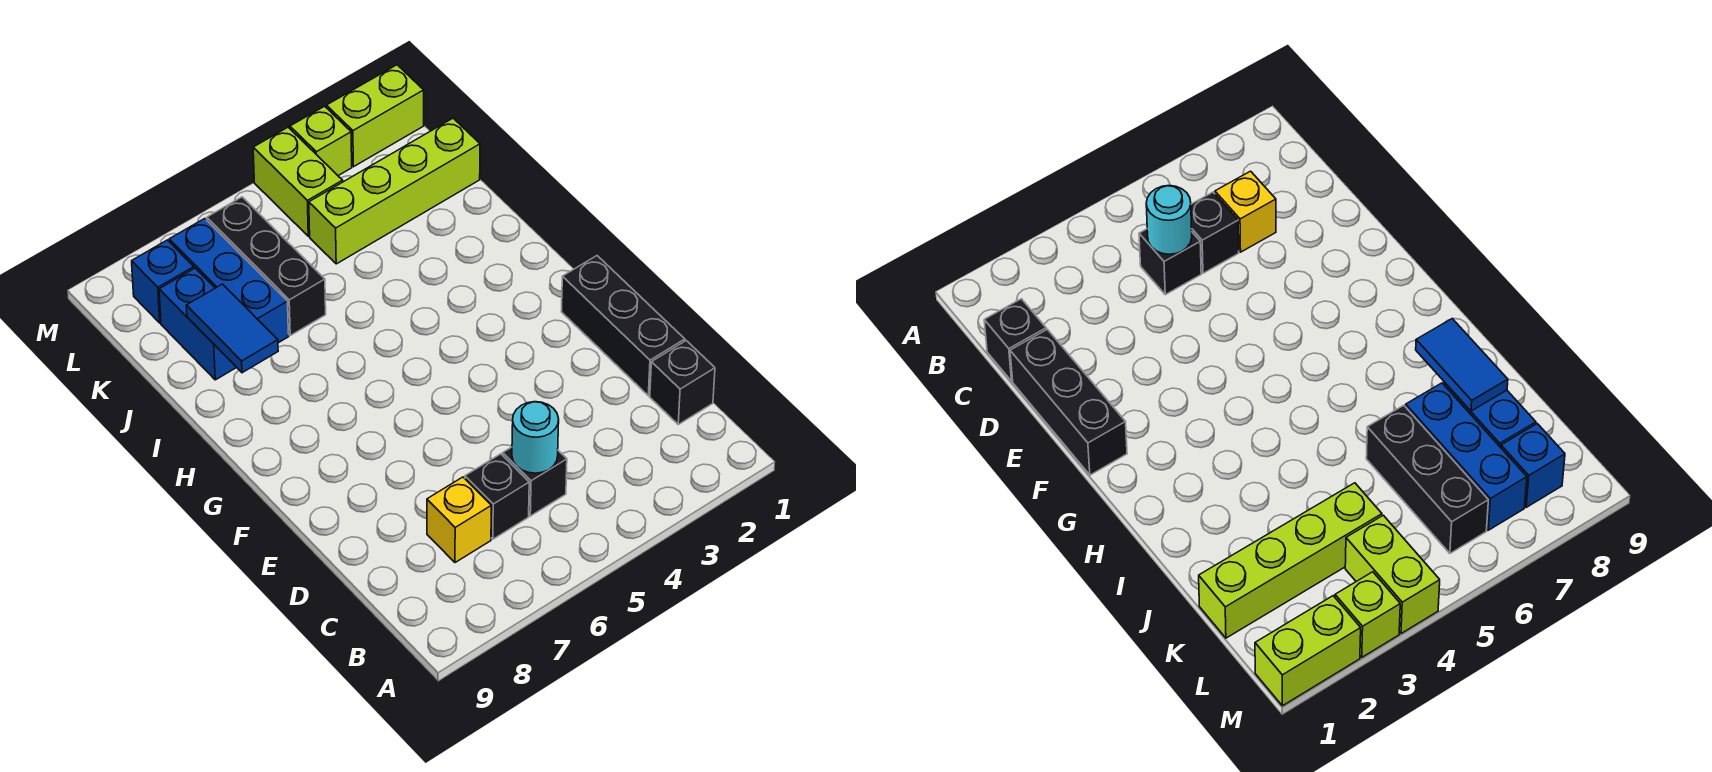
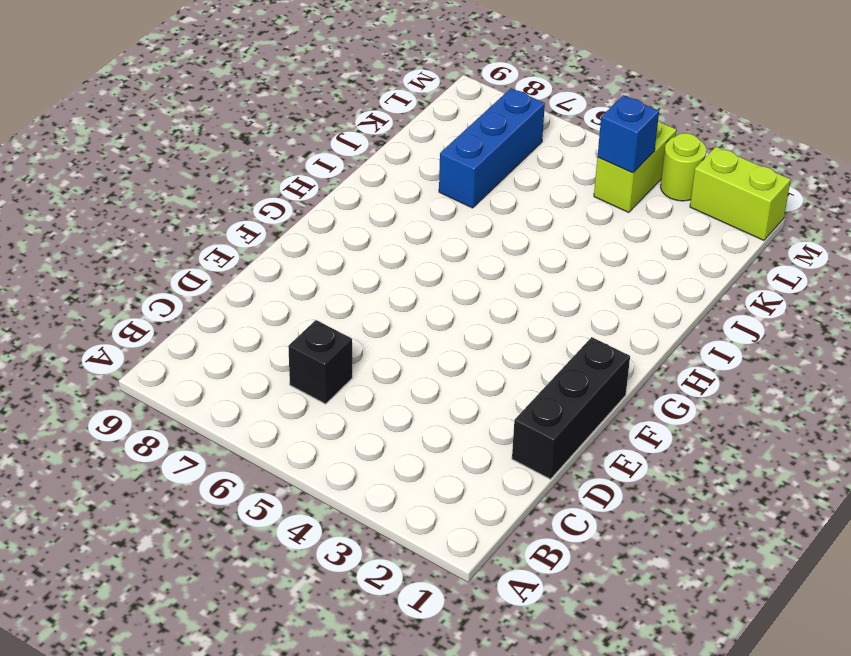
blue 1x1 brick [598,95,659,173] -> blue 1x1 brick moved to [132,240,194,323]
lime 1x1 round brick [661,133,706,201] -> lime 1x1 brick [290,106,352,176]
none -> black 1x1 brick [650,341,715,424]
none -> black 1x1 brick [503,447,567,516]
none -> yellow 1x1 brick [427,477,491,563]

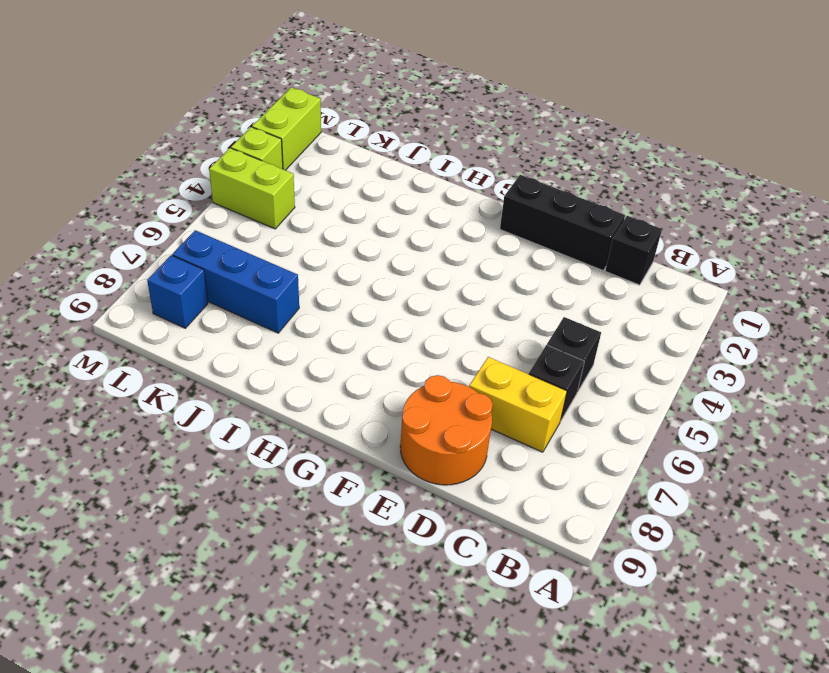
yellow 1x2 brick [469,357,567,452] -> yellow 1x1 brick [427,477,491,563]
orange 2x2 round brick [400,375,493,485] -> none
none -> black 1x3 brick [207,197,326,335]
none -> blue 1x2 brick [159,268,237,380]
none -> lime 1x4 brick [309,118,480,264]

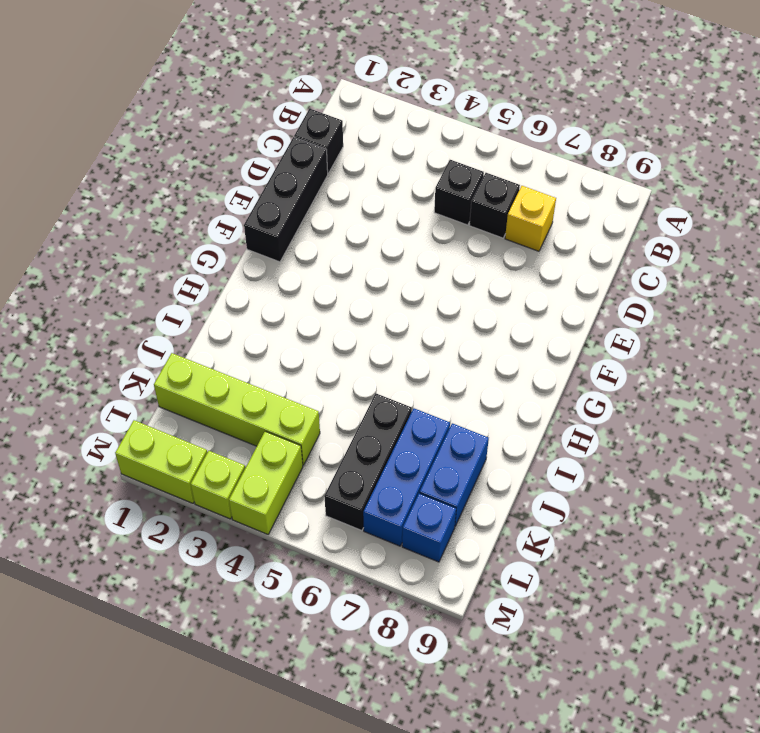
none -> cyan 1x1 round brick [512,402,559,473]
none -> blue 1x2 tile [186,284,278,373]

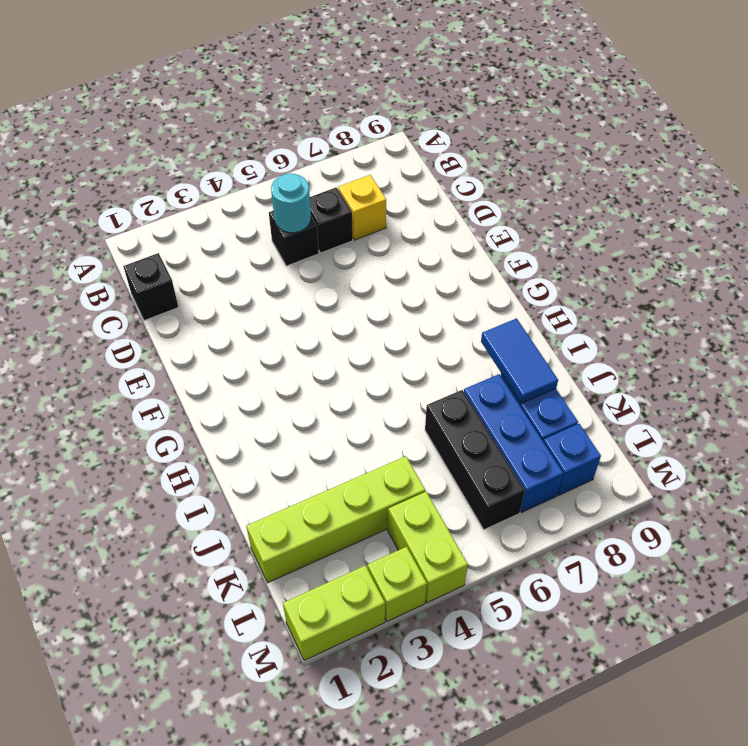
none -> black 1x3 brick [561,256,685,396]

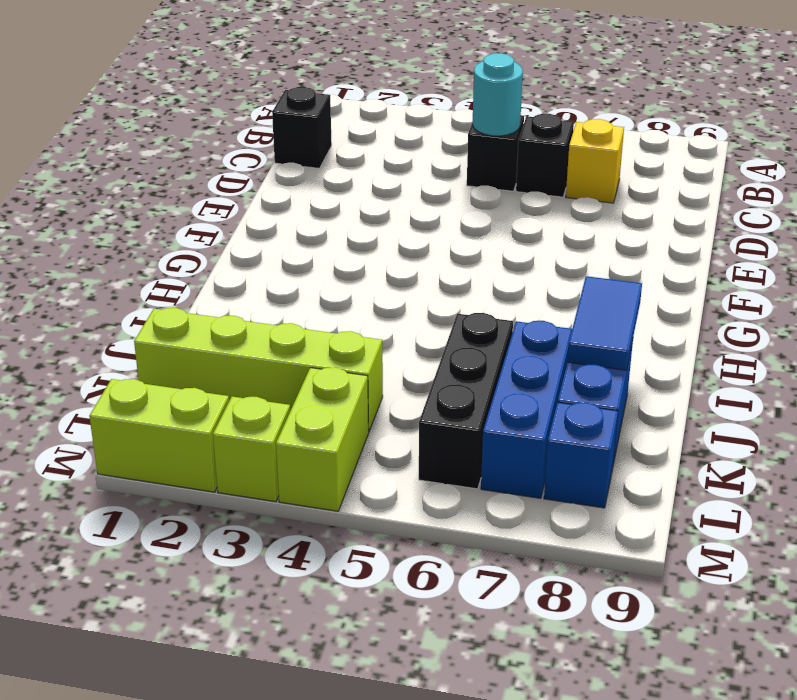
none -> black 1x3 brick [561,256,685,396]

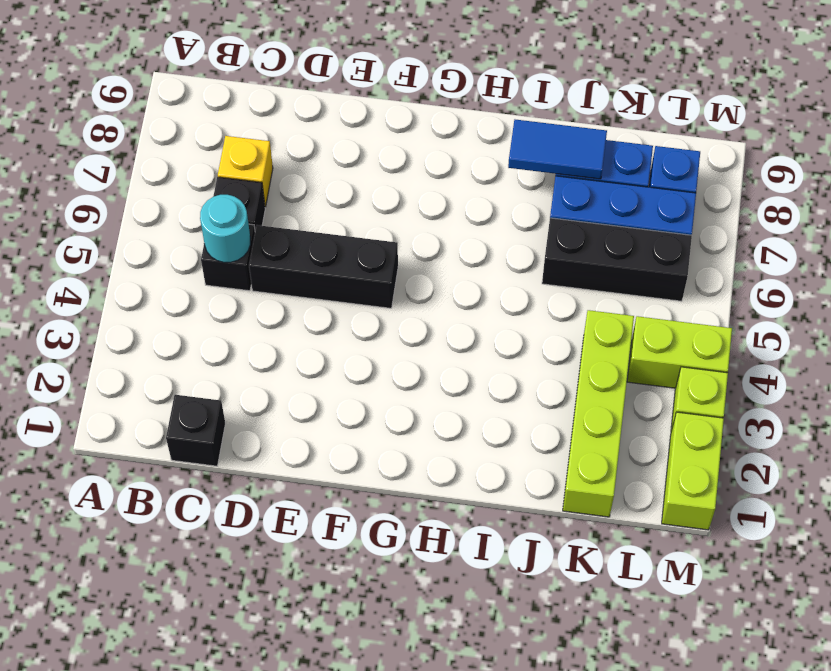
black 1x3 brick [249,225,398,308] -> black 1x3 brick moved to [561,256,685,396]

